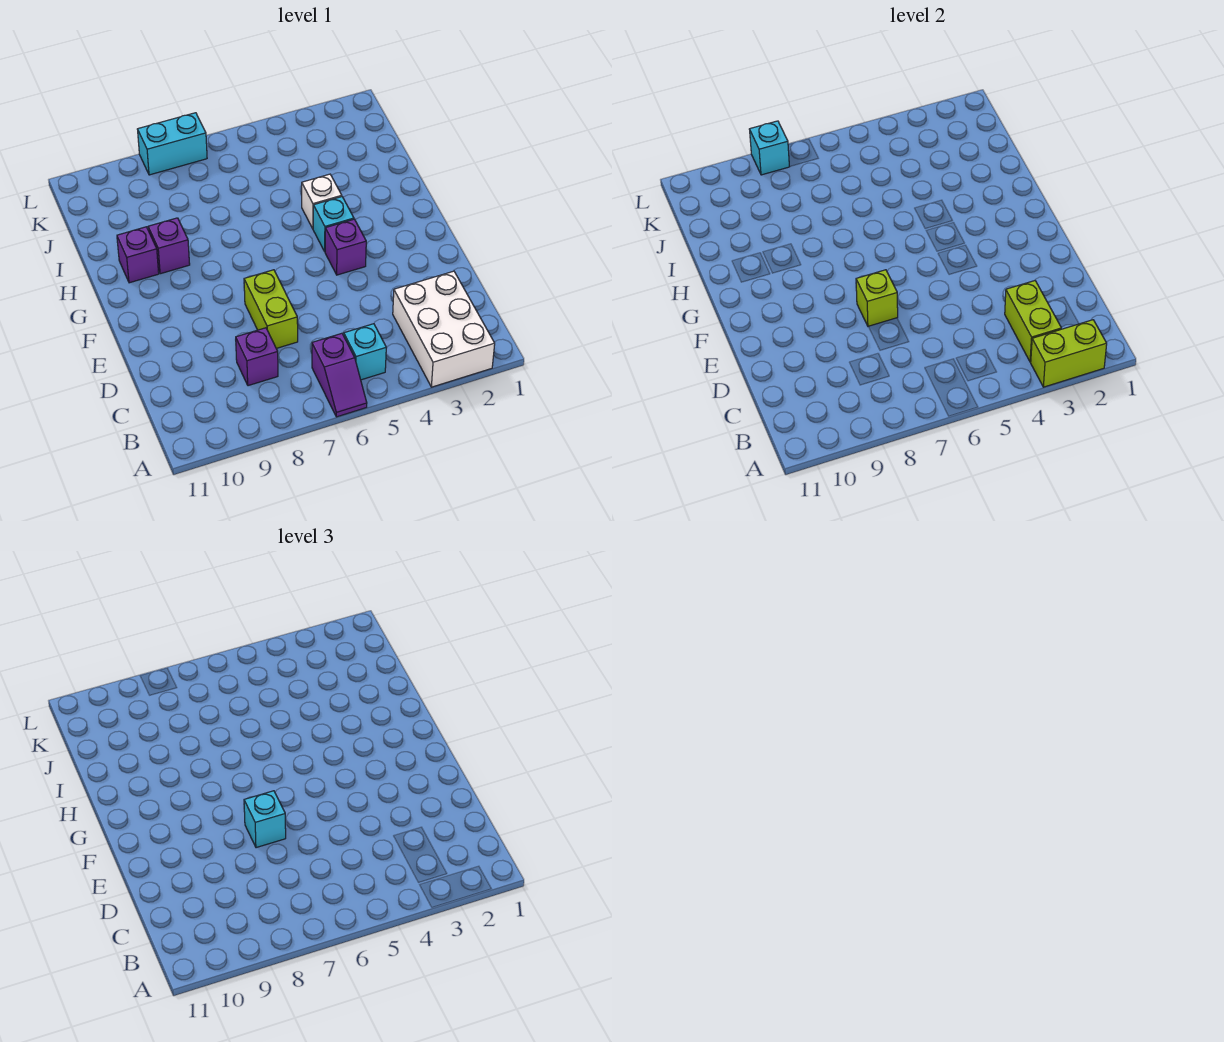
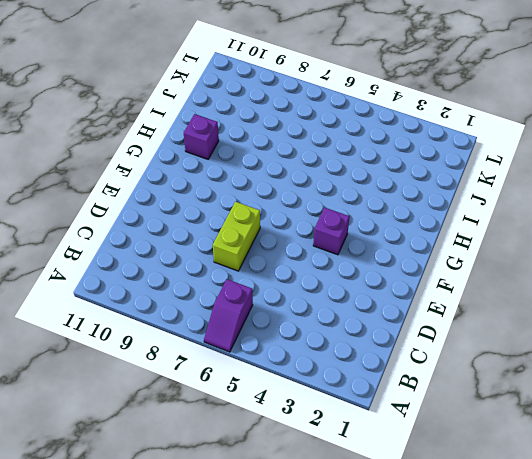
none -> white 2x3 brick [393,271,495,387]
none -> cyan 1x1 brick [344,324,386,380]
none -> purple 1x1 brick [235,328,278,386]

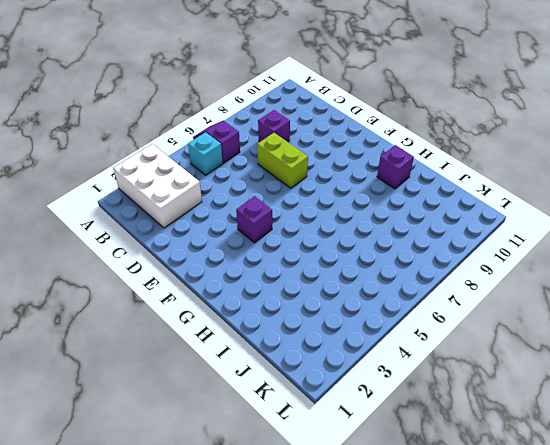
none -> cyan 1x1 brick [313,197,354,251]
none -> white 1x1 brick [302,174,342,228]
none -> purple 1x1 brick [148,218,190,274]

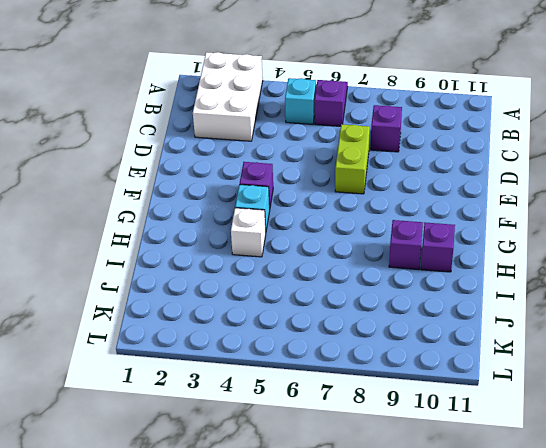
none -> cyan 1x2 brick [138,113,207,175]
none -> lime 1x2 brick [1031,320,1107,387]
none -> lime 1x2 brick [1005,281,1061,362]

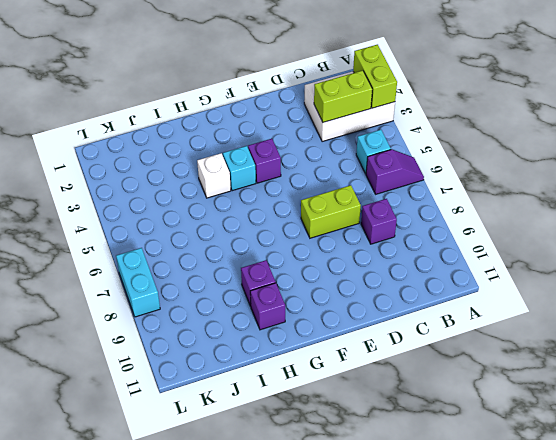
none -> lime 1x1 brick [856,270,898,327]
none -> cyan 1x1 brick [750,121,790,175]
none -> cyan 1x1 brick [244,791,286,848]

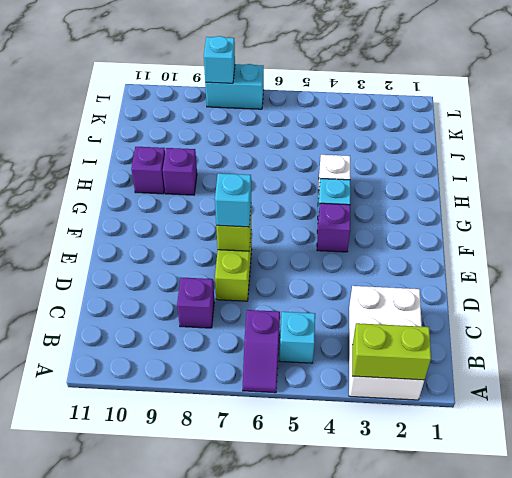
none -> lime 1x2 brick [1005,281,1061,362]

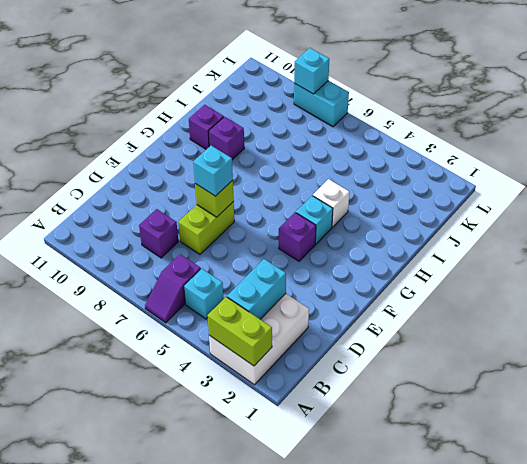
cyan 1x2 brick [227,259,286,319] -> lime 1x2 brick [1005,281,1061,362]

